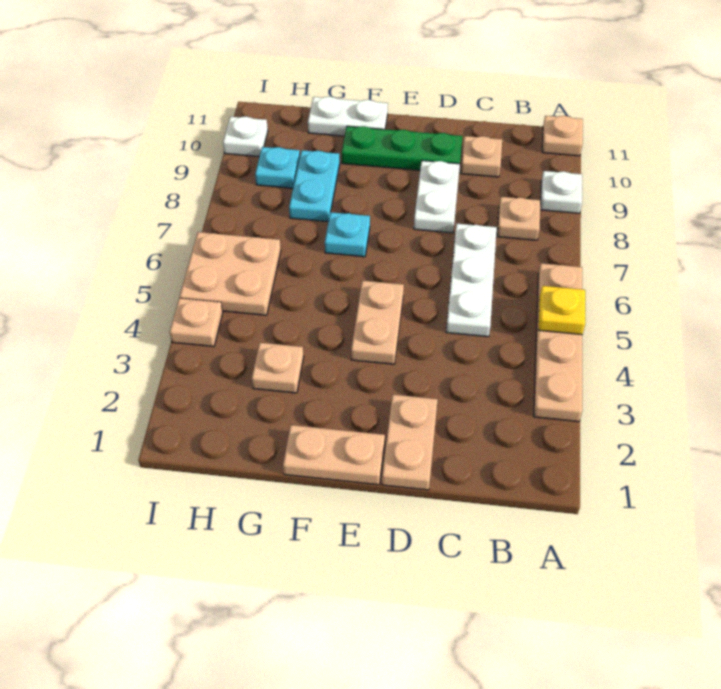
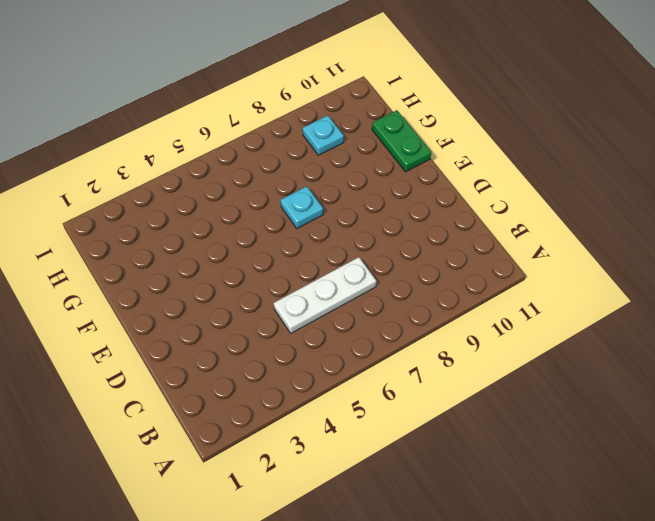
green 1x2 plate [372,110,431,172] -> white 1x2 plate [308,97,388,136]
none -> tan 1x4 plate [534,263,582,422]
none -> white 1x1 plate [540,171,582,213]
none -> tan 1x1 plate [542,116,583,156]

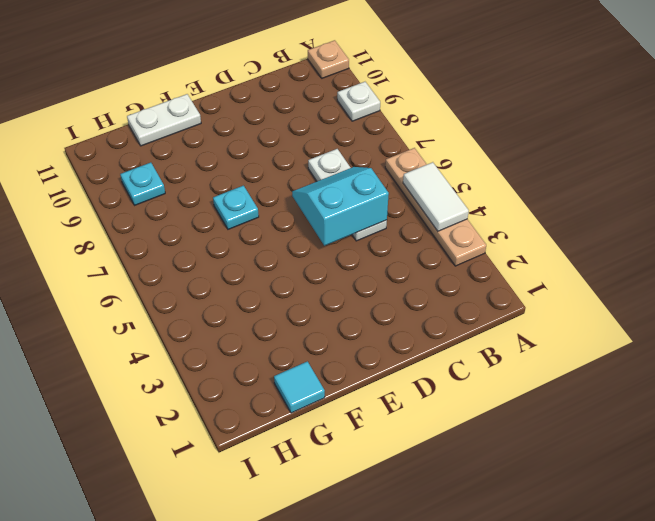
white 1x2 tile [403,162,469,231] -> yellow 1x1 plate [539,286,585,335]
cyan 2x2 slope [292,167,389,246] -> none
cyan 1x1 tile [274,361,325,413] -> none
none -> tan 1x1 plate [497,197,540,240]
none -> tan 1x1 plate [461,136,502,177]
none -> tan 1x2 plate [382,395,438,490]

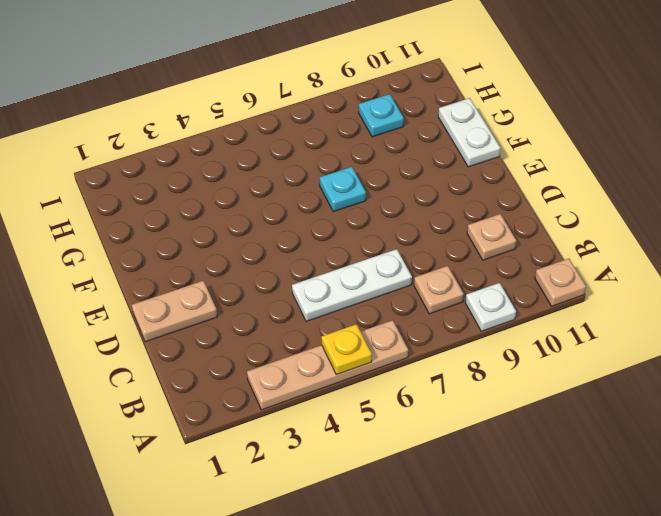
none -> white 1x2 plate [414,161,460,233]
none -> green 1x3 plate [342,126,463,170]
none -> tan 1x2 plate [283,425,385,485]

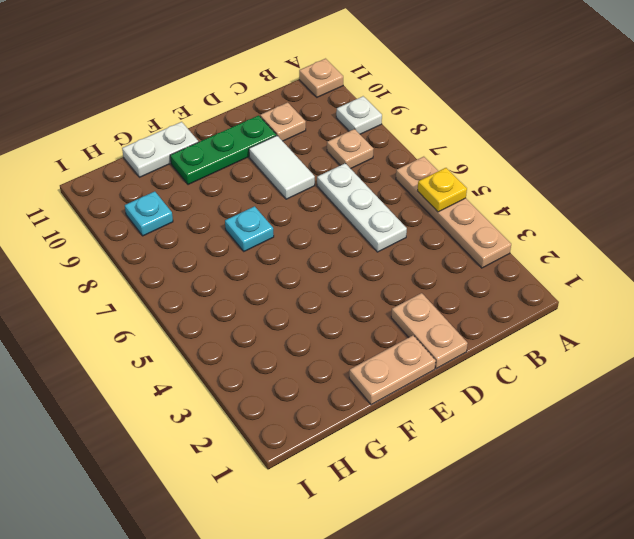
white 1x2 tile [249,136,315,199] -> white 1x2 plate [414,161,460,233]
none -> tan 1x2 plate [351,281,404,364]
none -> tan 1x1 plate [252,343,304,393]
none -> cyan 1x2 plate [289,150,340,222]

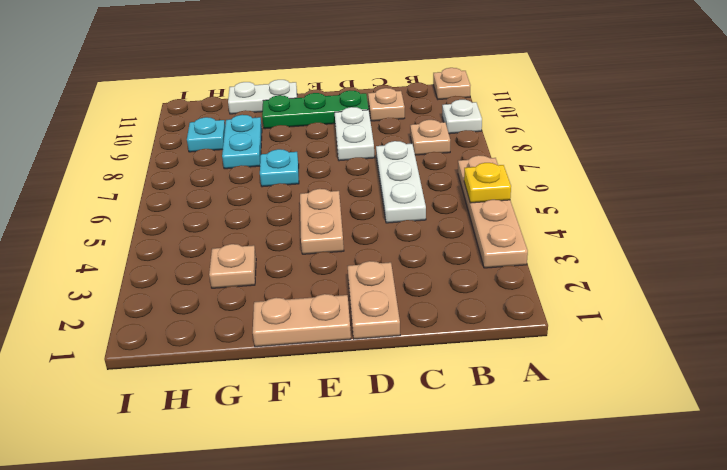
none -> tan 2x2 plate [180,232,281,315]
none -> tan 1x1 plate [170,298,223,347]
none -> white 1x1 plate [223,116,268,157]

